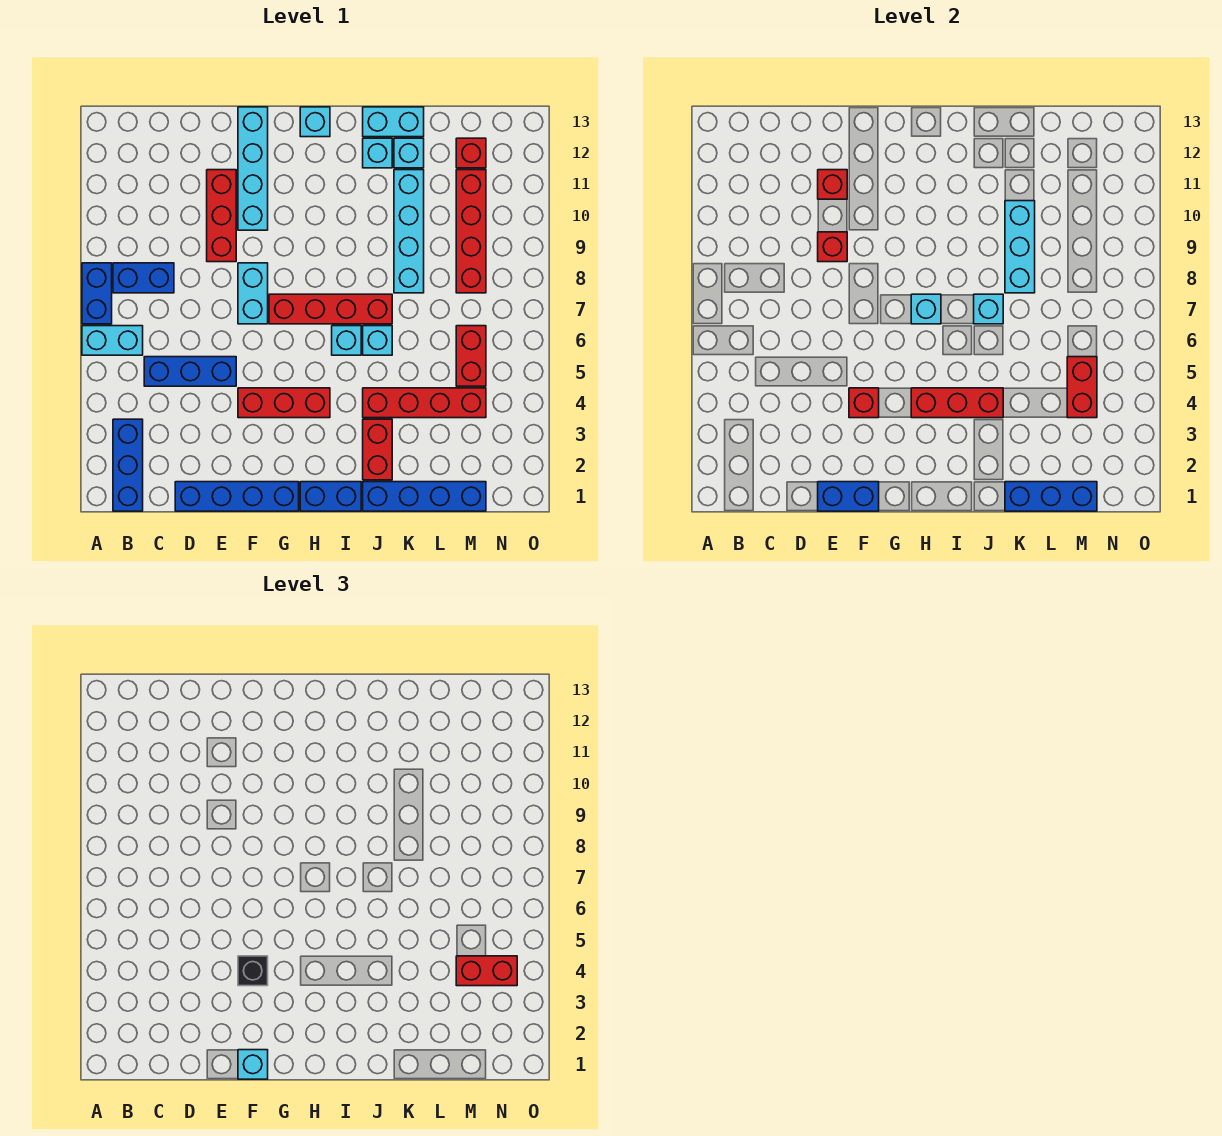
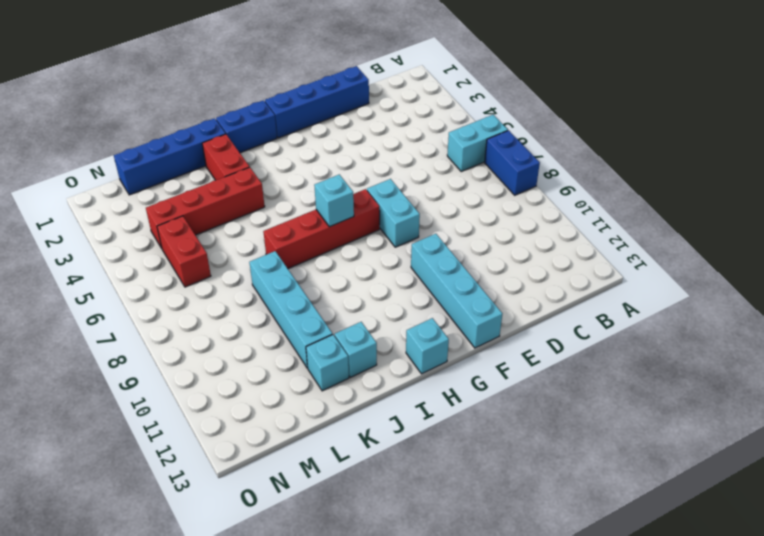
none -> blue 1x3 brick [113,419,143,511]
none -> blue 1x2 brick [113,263,174,293]
none -> blue 1x3 brick [144,357,236,386]
none -> red 1x3 brick [207,170,236,262]

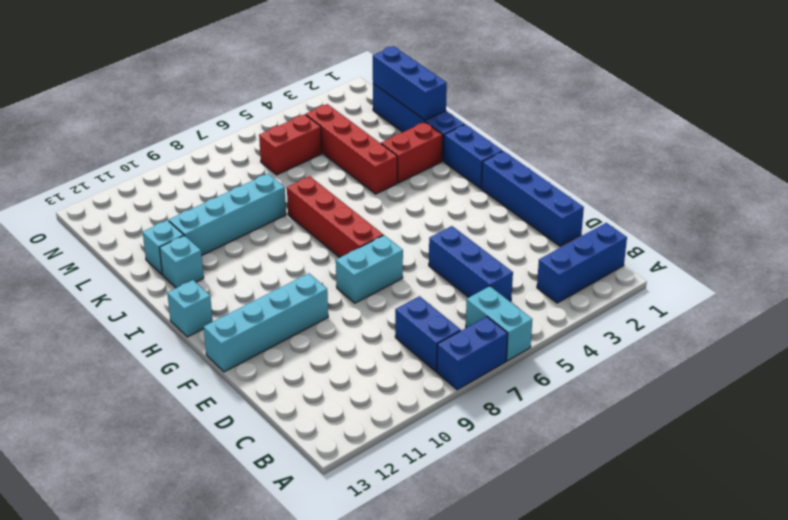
none -> red 1x3 brick [207,170,236,262]
none -> red 1x3 brick [238,388,330,418]
none -> cyan 1x1 brick [332,326,361,355]
none -> cyan 1x1 brick [363,326,392,355]

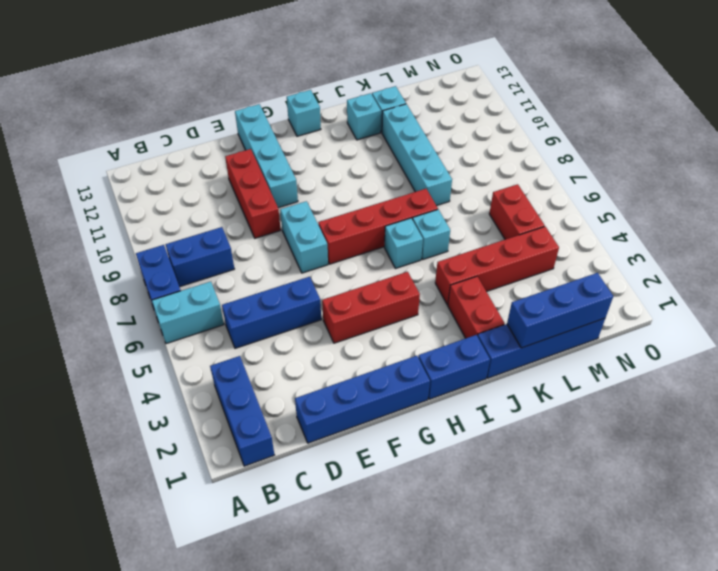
none -> cyan 1x2 brick [363,107,424,137]
none -> red 1x4 brick [456,170,486,293]
none -> red 1x1 brick [456,138,486,168]
none -> blue 1x2 brick [818,482,879,511]

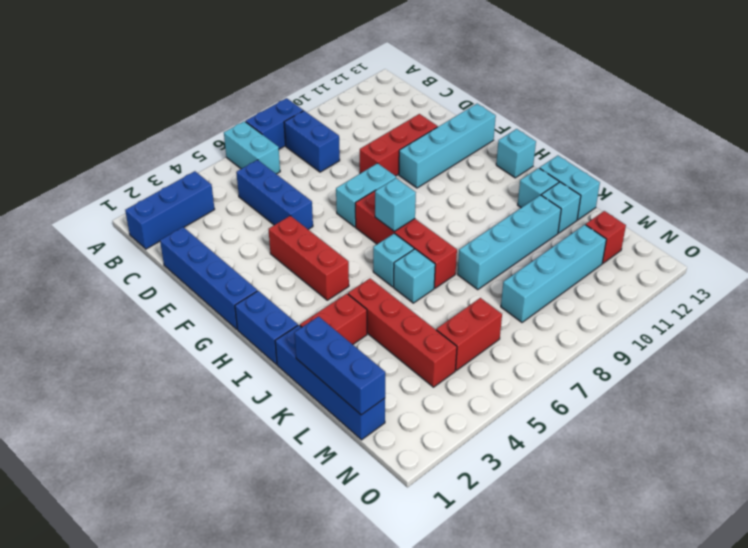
cyan 1x4 brick [501,225,606,322] -> red 1x4 brick [456,170,486,293]
none -> blue 1x2 brick [818,482,879,511]
none -> red 1x1 brick [818,232,847,262]
none -> red 1x1 brick [818,170,847,199]
none -> red 1x1 brick [849,388,879,418]

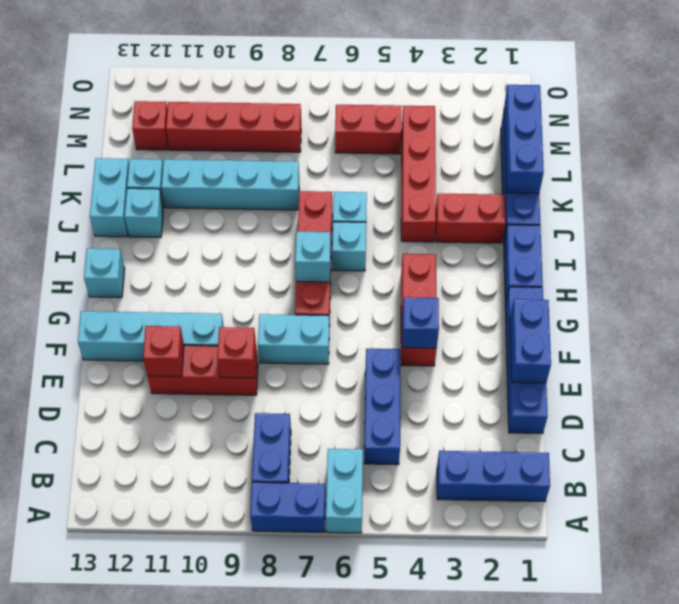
blue 1x1 brick [402,297,439,348] -> red 1x1 brick [849,388,879,418]
none -> red 1x3 brick [911,388,1003,418]
none -> cyan 1x1 brick [974,294,1003,324]
none -> cyan 1x3 brick [1005,201,1035,293]
none -> red 1x2 brick [1067,357,1097,418]

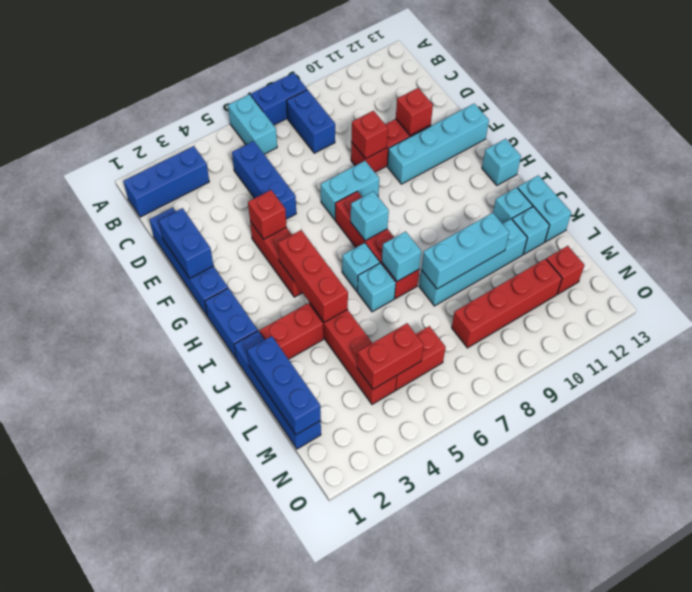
none -> cyan 1x1 brick [238,1050,268,1079]
none -> black 1x1 brick [238,956,268,986]
none -> red 1x2 brick [456,956,517,986]

